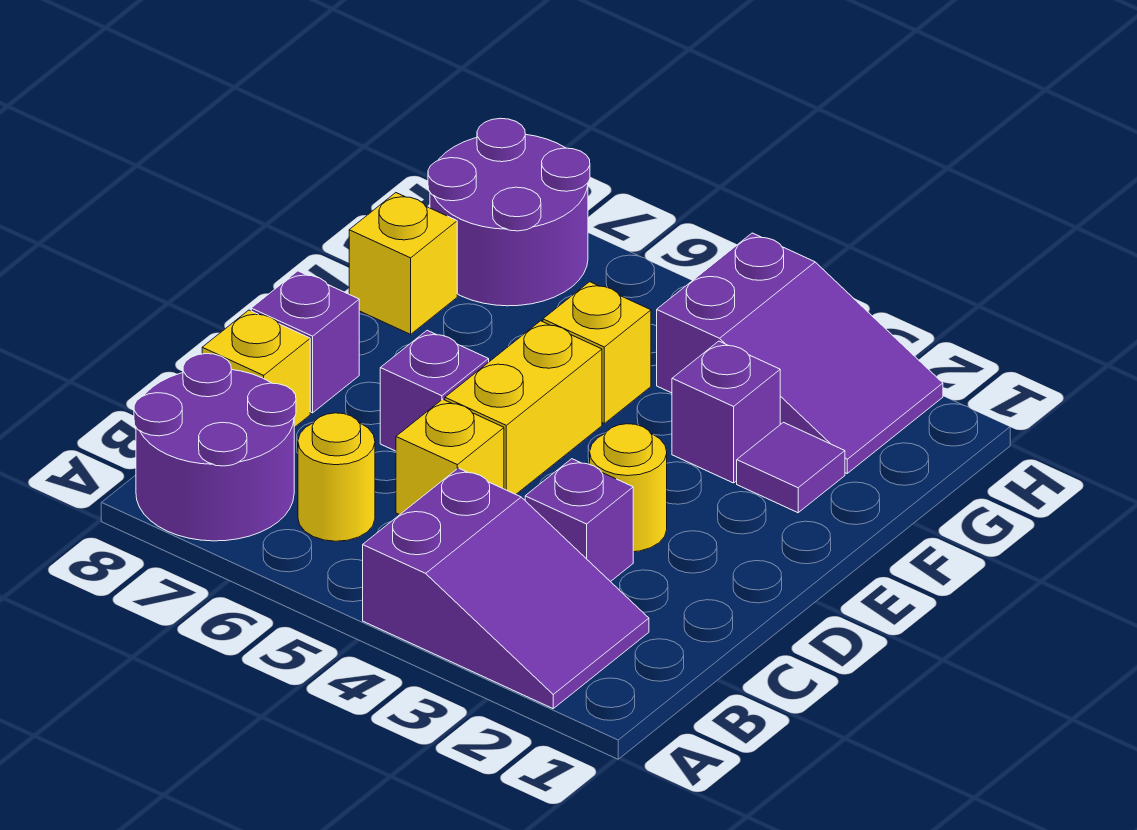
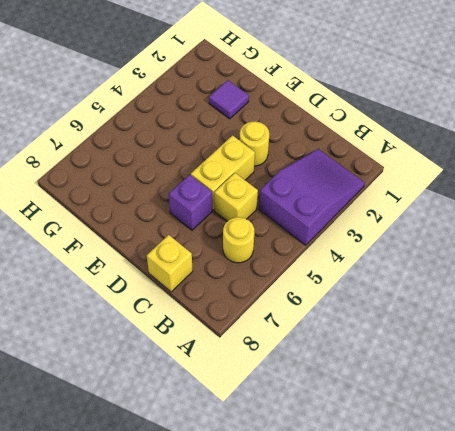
yellow 1x2 brick [191,136,255,210] -> yellow 1x2 brick turned to [445,321,602,494]
none -> purple 2x2 round brick [134,354,296,541]
none -> purple 1x1 brick [525,459,633,582]
none -> purple 1x1 brick [251,271,359,413]

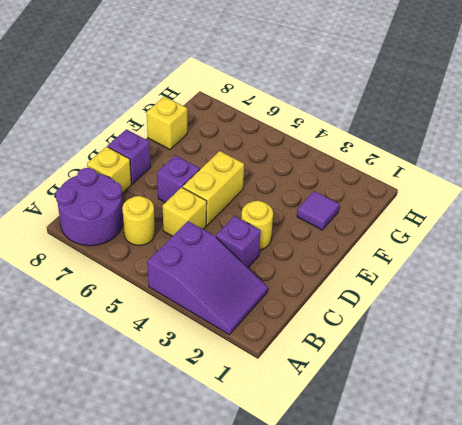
none -> purple 1x1 brick [672,341,780,483]
none -> yellow 1x1 brick [543,282,651,423]
none -> purple 2x3 slope [657,233,943,473]

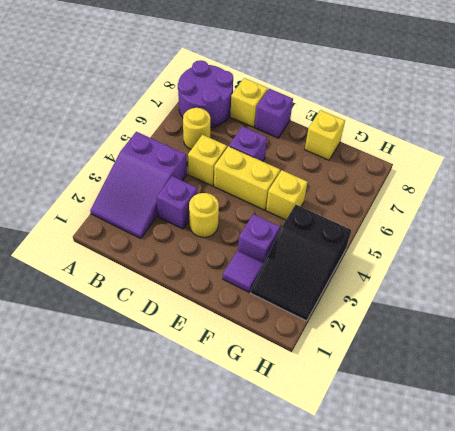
black 2x3 slope [251,205,351,321] -> purple 2x3 slope [657,233,943,473]
none -> purple 2x2 round brick [428,118,590,306]

